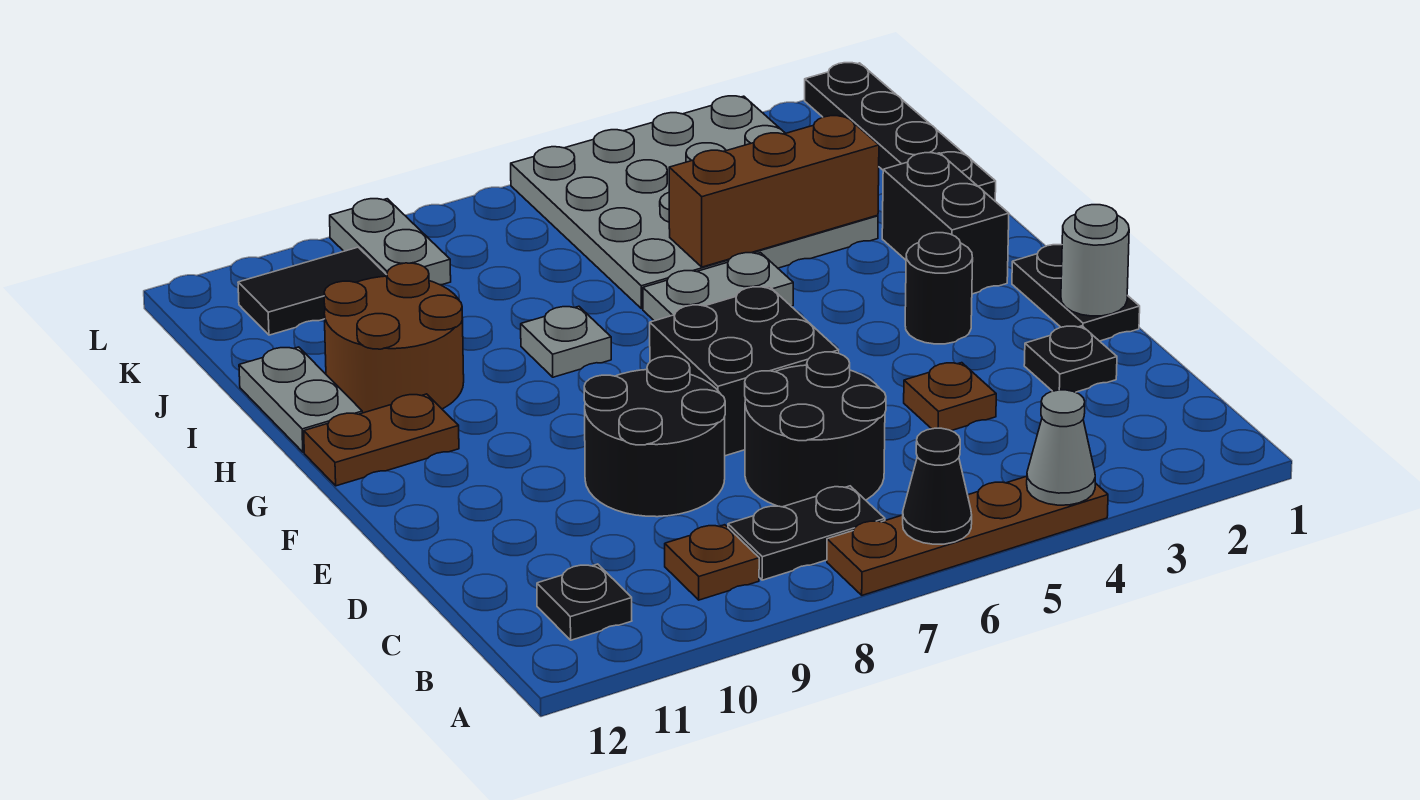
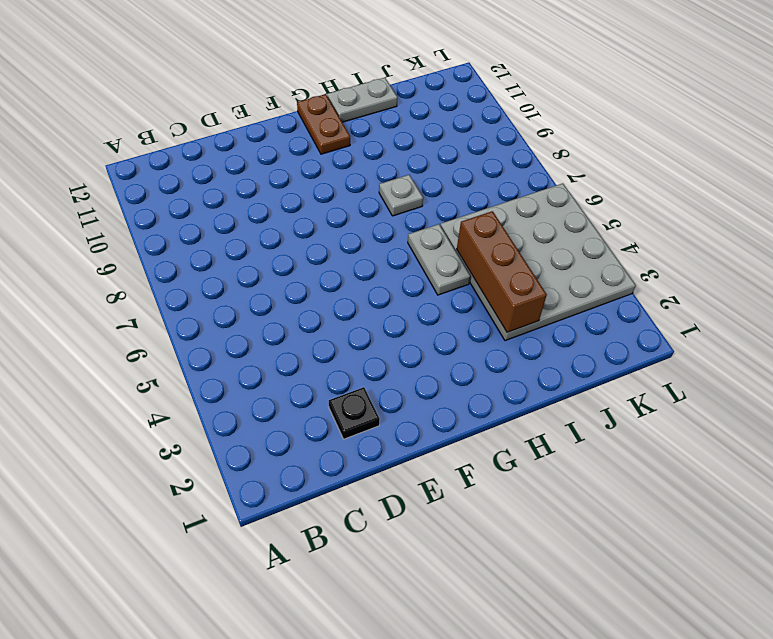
none -> brown 1x4 plate [827,476,1108,595]
none -> black 1x2 plate [728,486,885,580]
none -> brown 1x1 plate [665,525,759,600]

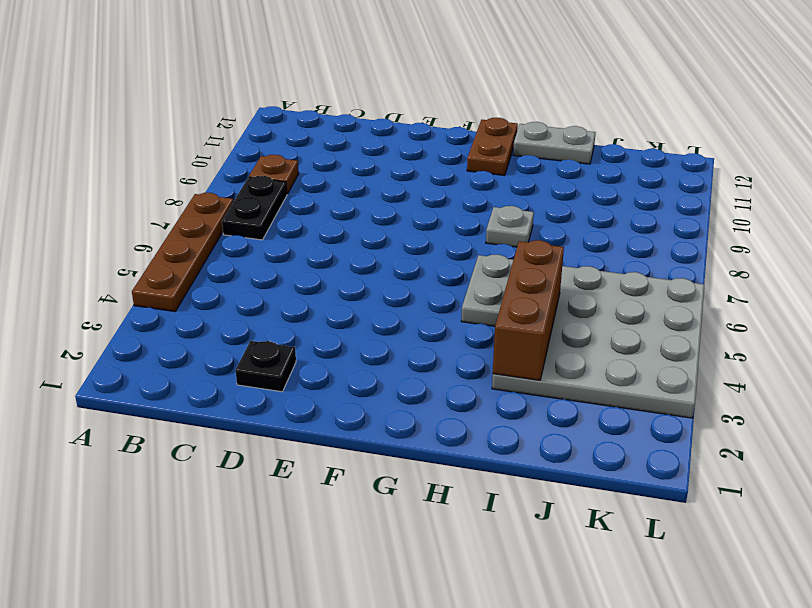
none -> black 1x1 plate [537,564,632,640]
none -> black 2x2 round brick [745,352,886,507]
none -> brown 1x1 plate [904,363,996,431]

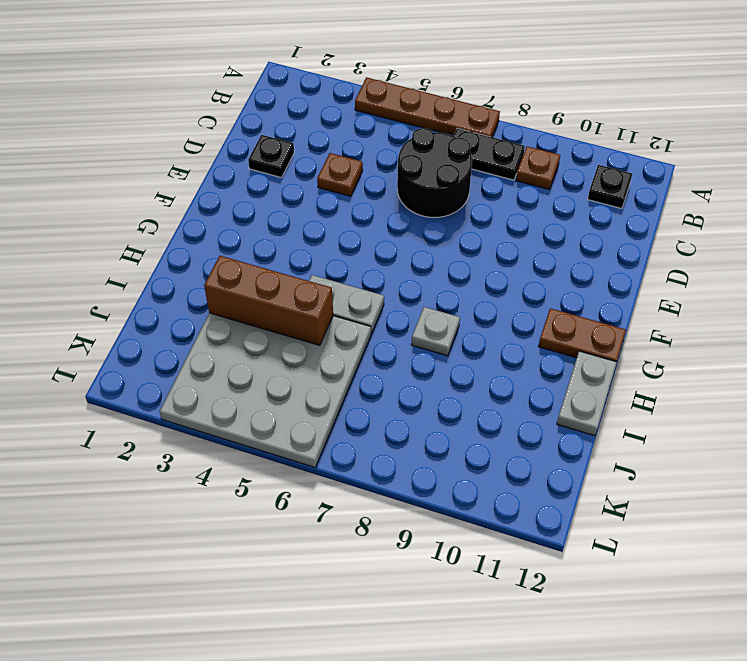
none -> black 2x2 round brick [584,356,725,517]
none -> black 1x2 plate [1012,245,1140,341]
none -> black 2x2 brick [650,287,839,456]

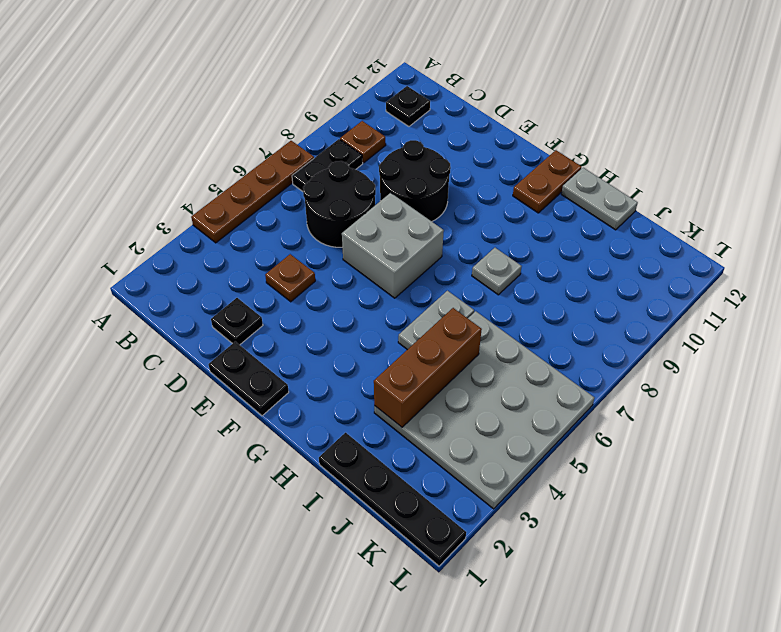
grey 2x2 brick [342,193,444,298] -> black 2x2 brick [650,287,839,456]
none -> black 1x1 round brick [905,233,973,344]
none -> black 1x2 brick [882,153,1009,294]
none -> brown 2x2 round brick [324,263,464,413]

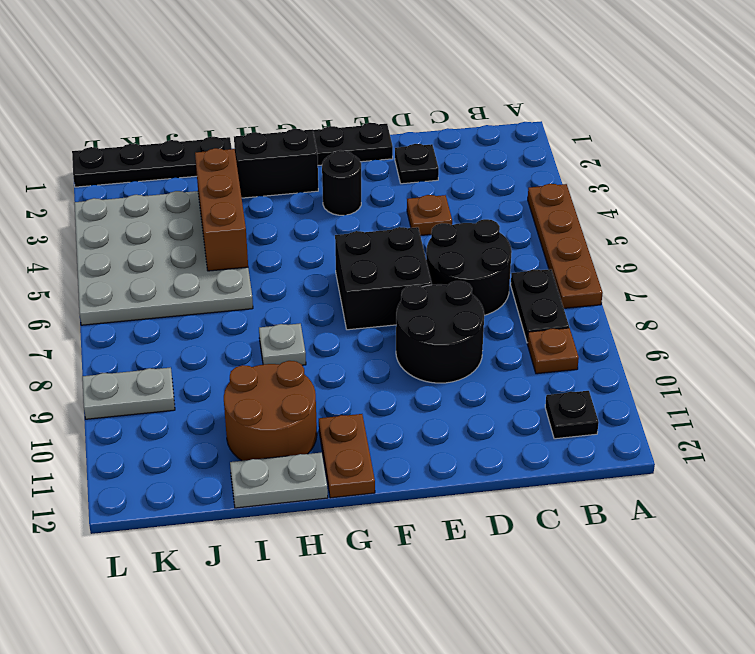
none -> grey 1x2 plate [643,253,793,321]
none -> black 1x2 tile [238,247,387,335]
none -> grey 1x1 cone [1027,390,1095,505]

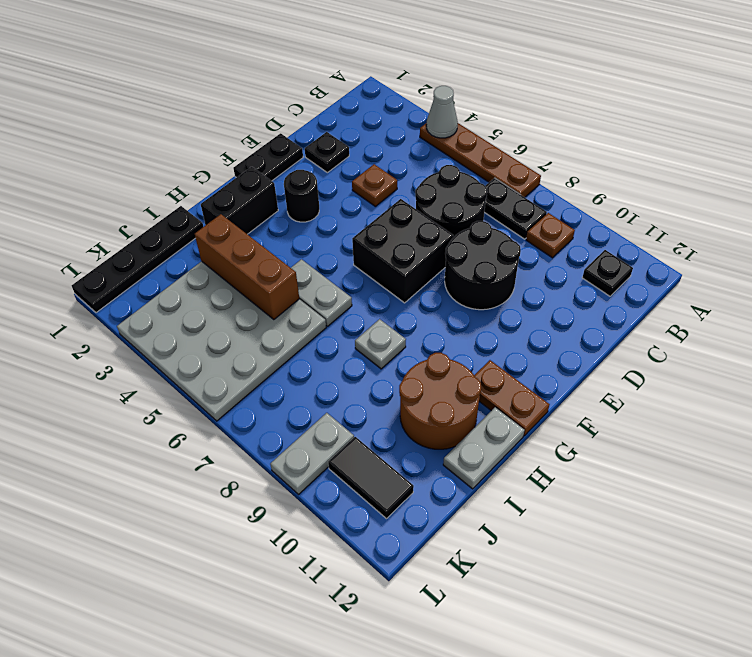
none -> black 1x1 cone [903,428,972,544]
none -> grey 1x1 round brick [1061,205,1129,316]

